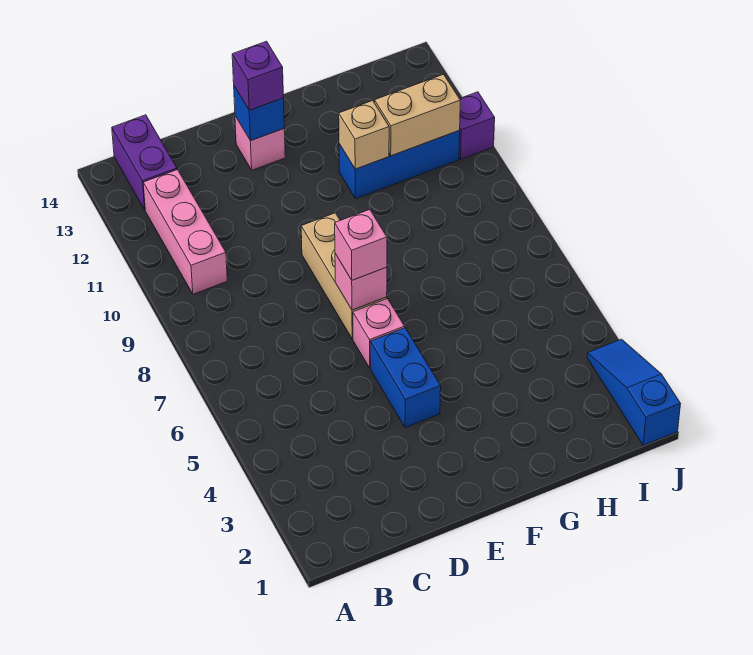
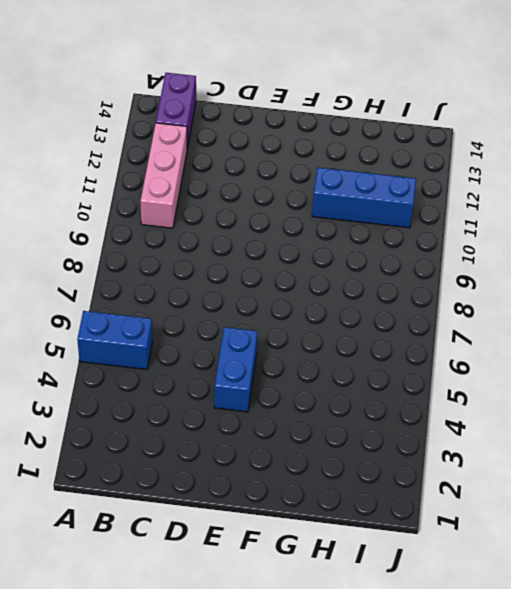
blue 1x2 brick [77,311,153,369] -> none
none -> pink 1x1 brick [353,299,405,368]
none -> tan 1x3 brick [301,213,387,339]
none -> pink 1x1 brick [235,116,285,170]

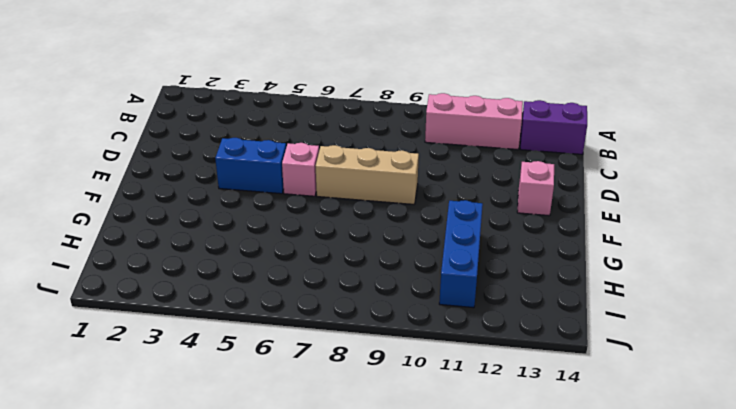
none -> blue 1x3 slope [587,339,680,445]
none -> purple 1x1 brick [459,92,495,159]
none -> pink 1x1 brick [335,254,387,310]

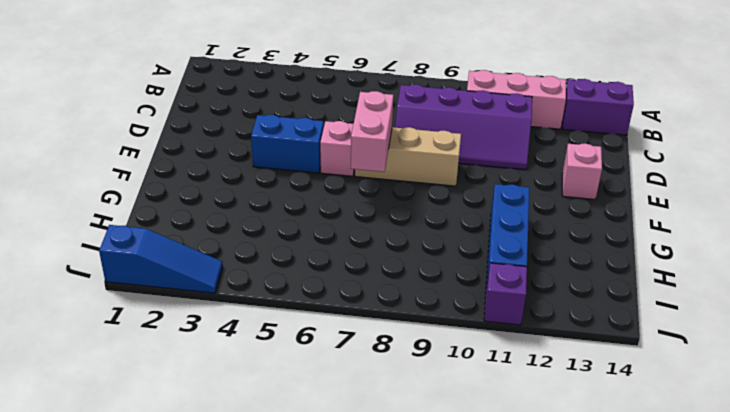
purple 2x4 slope [395,84,532,170] -> none
pink 1x2 brick [351,91,394,172] -> pink 1x1 brick [335,254,387,310]
none -> blue 1x1 brick [234,86,284,141]
none -> tan 1x1 brick [339,101,389,169]
none -> tan 1x2 brick [375,74,460,156]

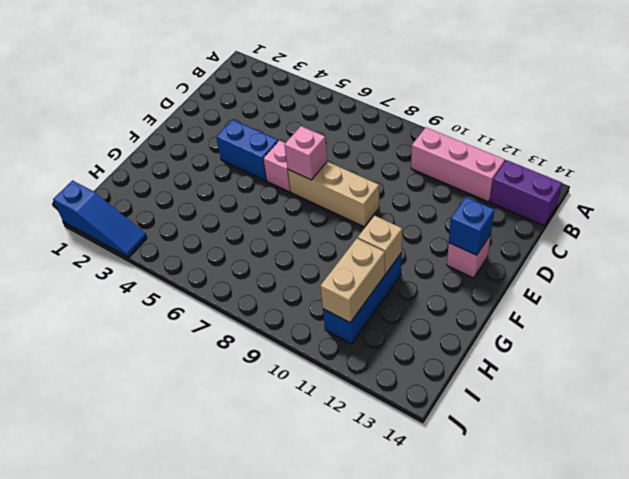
none -> purple 1x1 brick [459,92,495,159]
none -> pink 1x1 brick [335,210,387,280]
none -> purple 1x1 brick [232,41,284,110]

